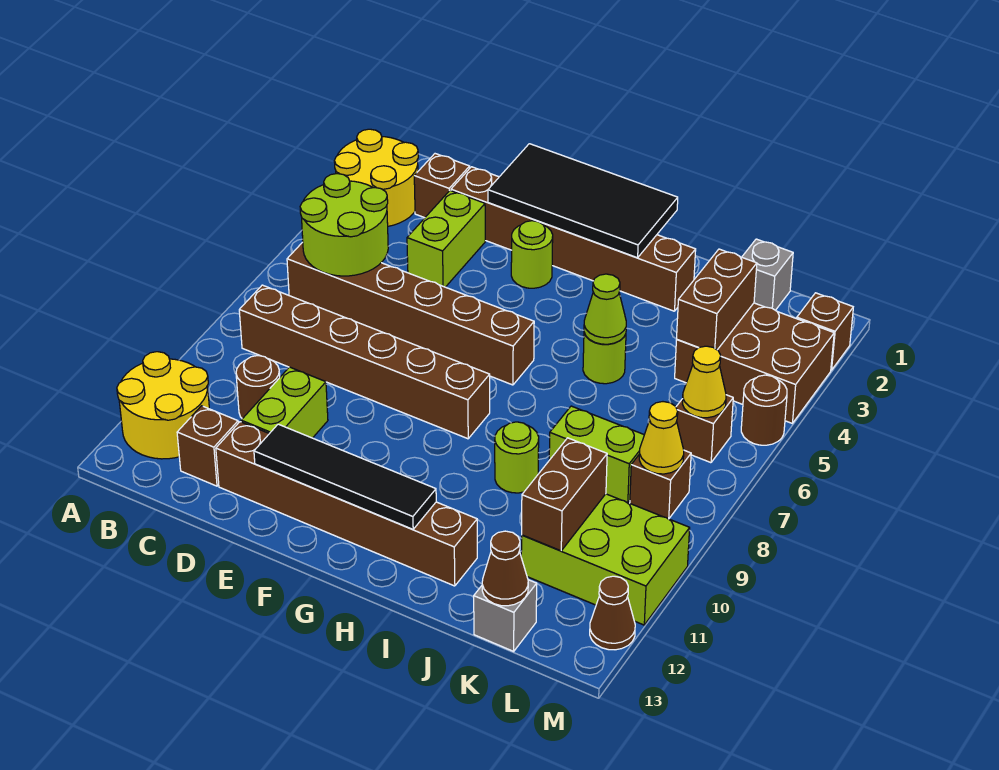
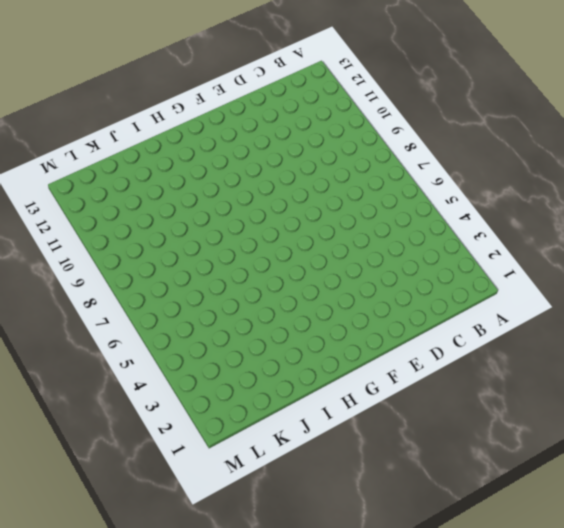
none -> yellow 2x2 round brick [334,129,418,226]
none -> yellow 2x2 round brick [117,352,209,459]
none -> brown 1x6 brick [287,242,534,385]
none -> brown 1x6 brick [239,285,490,439]

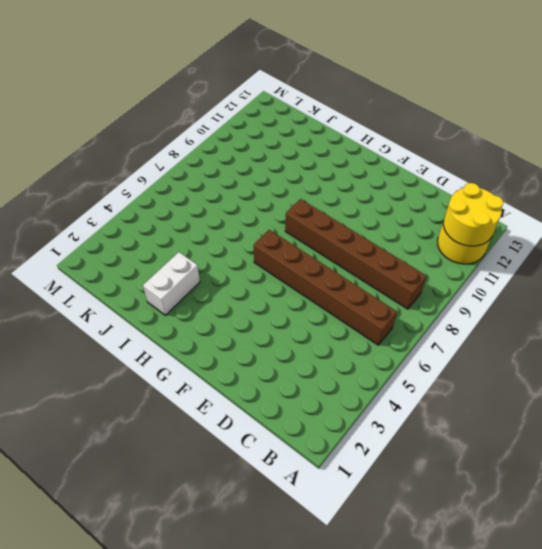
yellow 2x2 round brick [443,183,503,246] -> yellow 2x2 round brick moved to [334,129,418,226]
white 1x2 brick [143,252,200,315] -> brown 1x6 brick [451,167,696,311]
none -> brown 1x1 brick [414,154,470,218]
none -> brown 1x1 round brick [236,356,280,419]
none -> brown 1x1 brick [177,406,238,486]
none -> lime 1x2 brick [407,191,485,287]

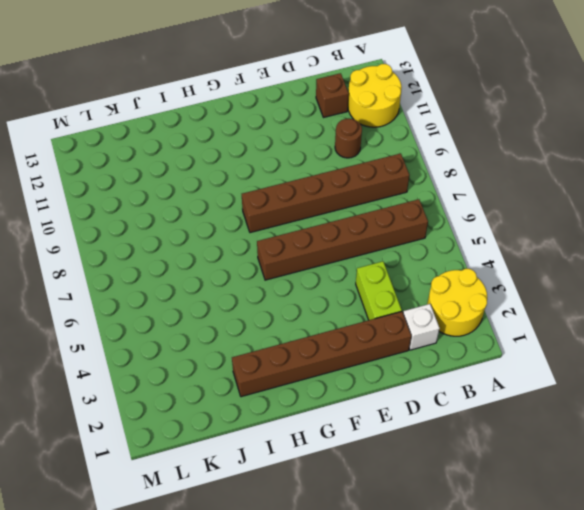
white 1x1 brick [403,304,440,350] -> brown 1x1 brick [414,154,470,218]
none -> lime 1x2 brick [241,367,328,438]
none -> brown 1x6 brick [216,422,477,586]
none -> lime 1x1 round brick [511,221,553,288]
none -> lime 1x1 round brick [583,333,626,384]

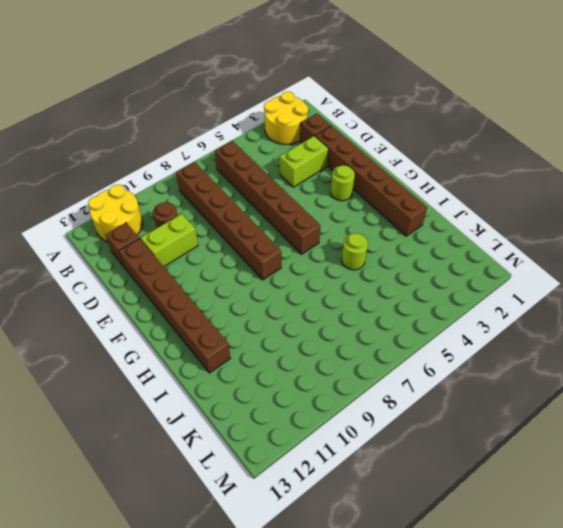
none -> lime 1x1 round brick [495,422,539,493]
none -> lime 1x2 brick [549,406,644,503]
none -> grey 1x1 brick [742,239,793,310]
none -> brown 2x3 brick [675,303,834,423]

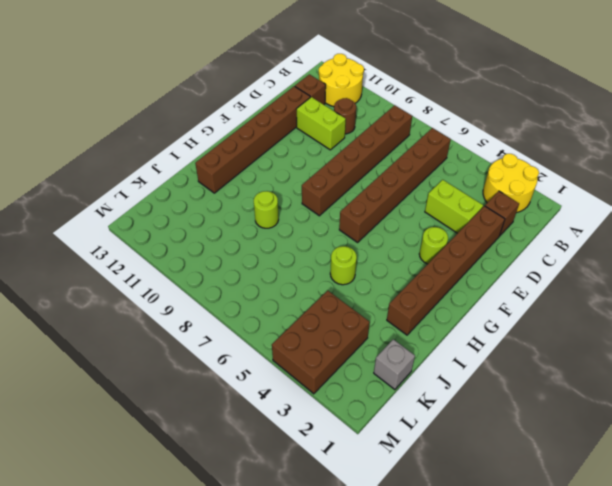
none -> lime 1x2 brick [549,406,644,503]
none -> lime 2x3 brick [521,494,690,625]
none -> grey 1x1 brick [474,580,537,651]
none -> brown 1x1 brick [676,395,733,463]

